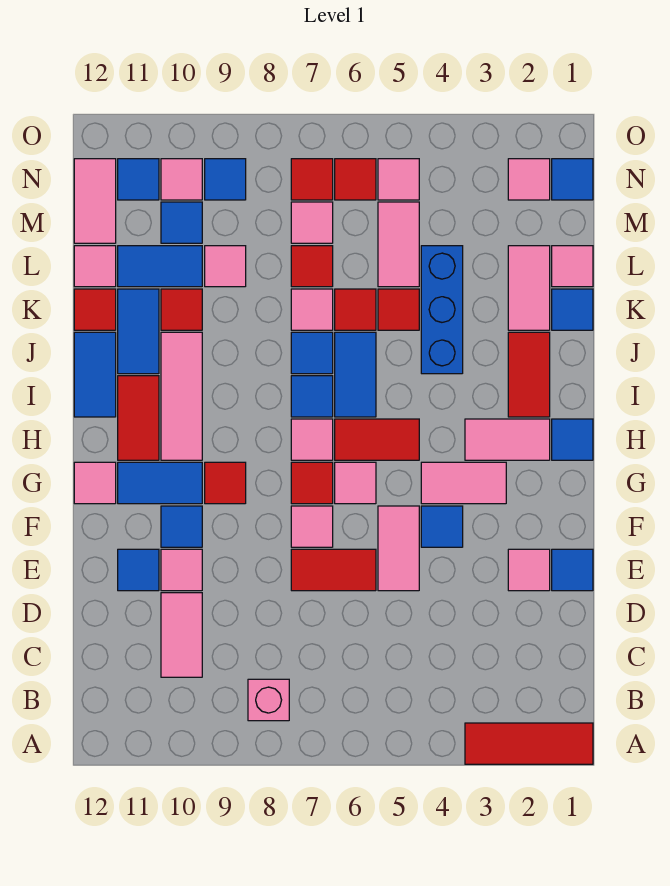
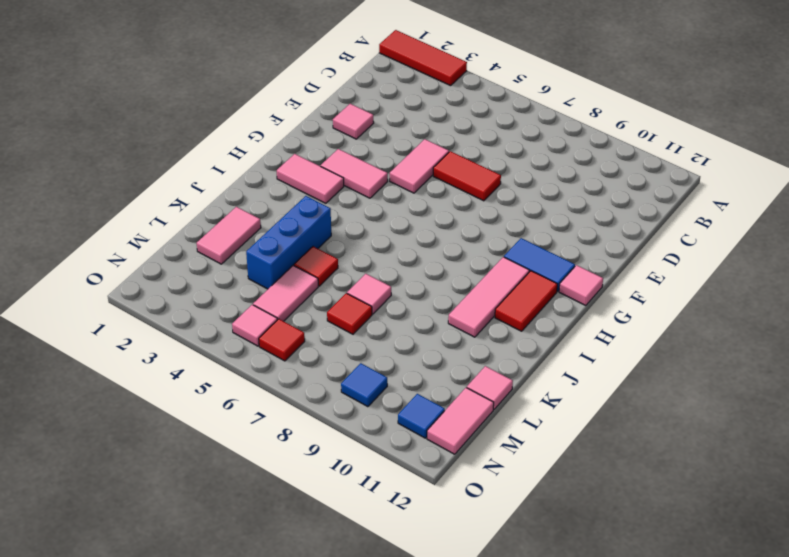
none -> pink 1x1 brick [248,679,289,721]
none -> pink 1x2 tile [161,593,202,677]
none -> blue 1x1 tile [552,549,593,591]
none -> pink 1x1 tile [161,549,202,591]

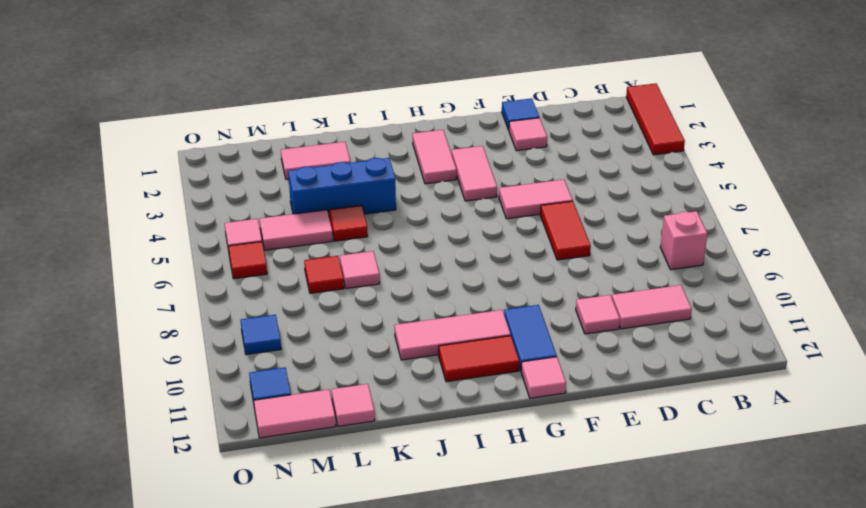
none -> blue 1x1 tile [118,549,159,591]
none -> blue 1x1 tile [421,506,463,547]
none -> pink 1x1 tile [291,506,333,547]
none -> blue 1x1 tile [161,506,202,547]

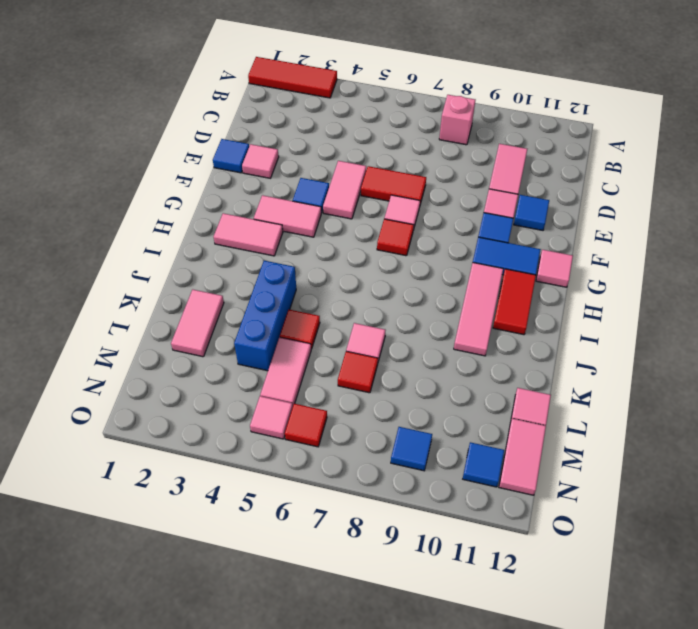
none -> pink 1x1 tile [335,462,376,504]
none -> red 1x1 tile [205,462,246,504]
none -> blue 1x1 tile [552,419,593,460]
none -> red 1x2 tile [335,419,419,460]

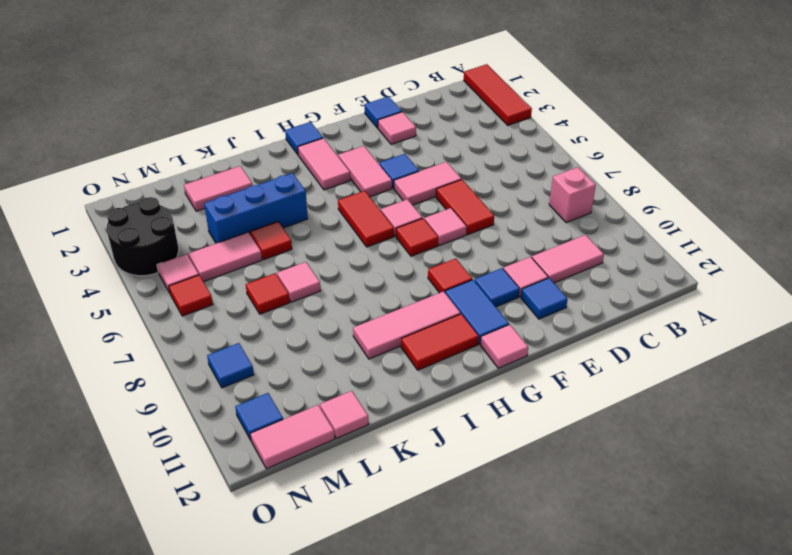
black 2x2 round brick [107,197,179,276] -> none
none -> pink 1x1 tile [291,419,333,460]
none -> red 1x2 tile [508,332,550,417]
none -> blue 1x2 tile [335,332,376,417]
none -> blue 1x1 tile [291,376,333,417]

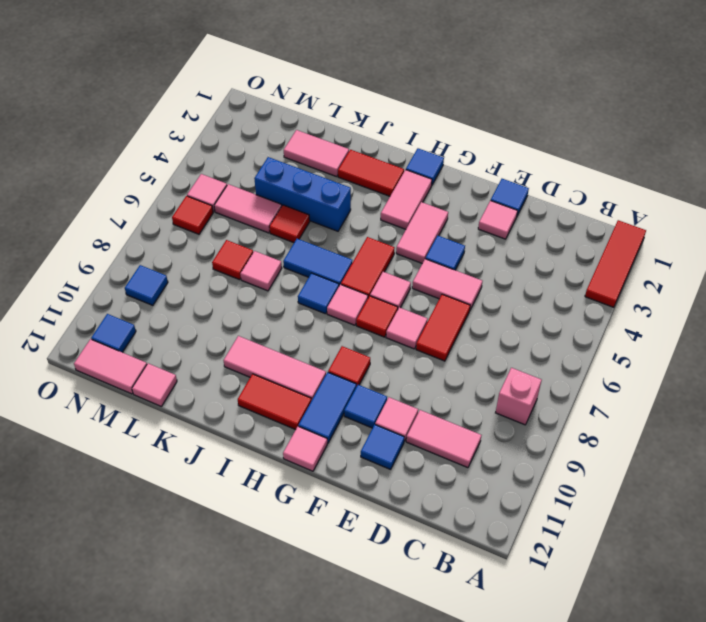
none -> blue 1x2 tile [74,332,116,417]
none -> blue 1x1 tile [291,332,333,374]
none -> blue 1x2 tile [118,289,159,374]
none -> blue 1x1 tile [552,289,593,330]

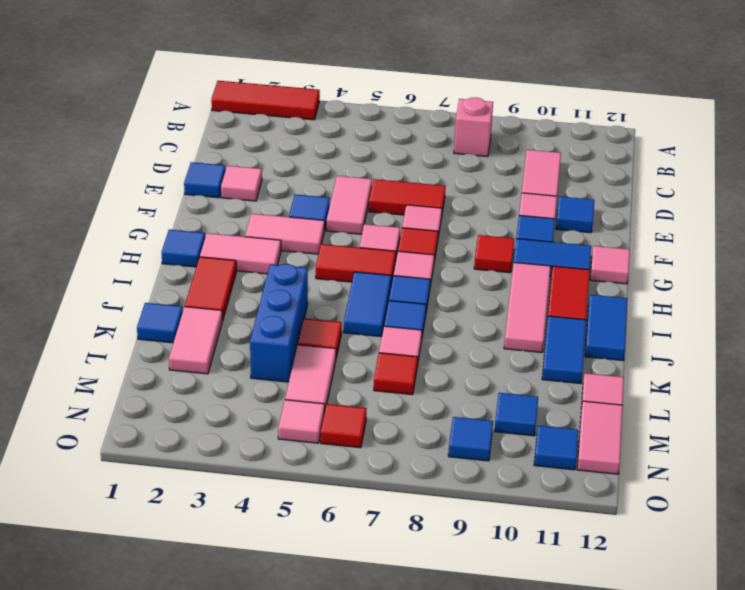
none -> red 1x1 tile [335,289,376,330]
none -> red 1x1 tile [161,289,202,330]
none -> red 1x1 tile [74,289,116,330]
none -> pink 1x1 tile [552,246,593,287]

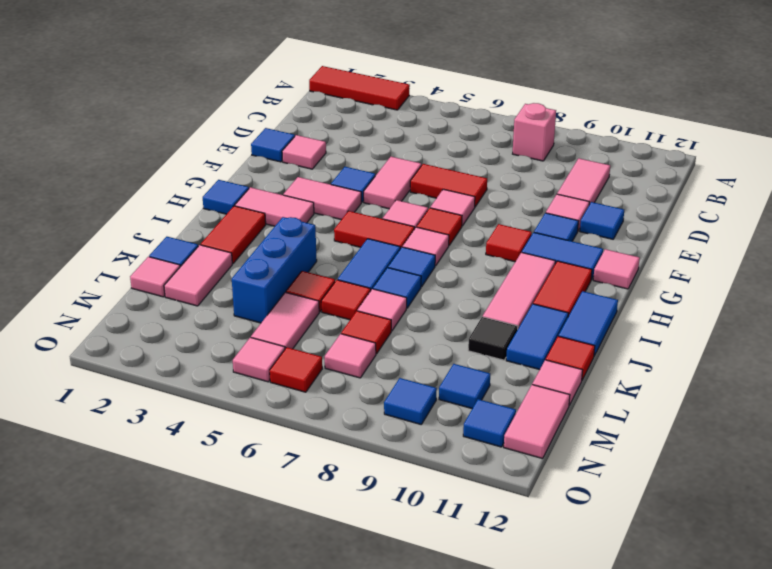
black 1x1 tile [468,317,518,360] -> red 1x1 tile [161,289,202,330]
none -> pink 1x1 tile [205,246,246,287]
none -> blue 1x2 tile [118,246,202,287]
none -> blue 1x1 tile [552,159,593,200]
none -> pink 1x1 tile [508,159,550,200]

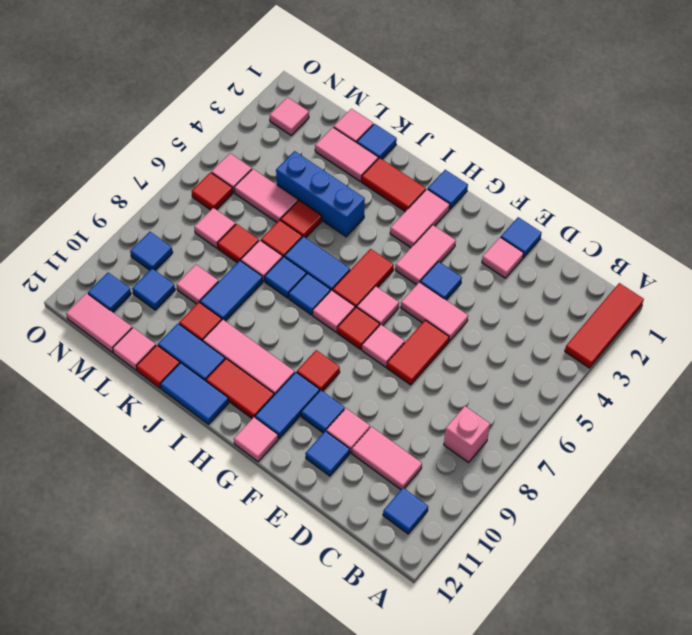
blue 1x1 tile [383,488,428,534] -> blue 1x1 tile moved to [552,159,593,200]
blue 1x2 tile [200,261,263,321] -> blue 1x2 tile moved to [118,246,202,287]
none -> red 1x1 tile [291,159,333,200]
none -> pink 1x1 tile [161,159,202,200]

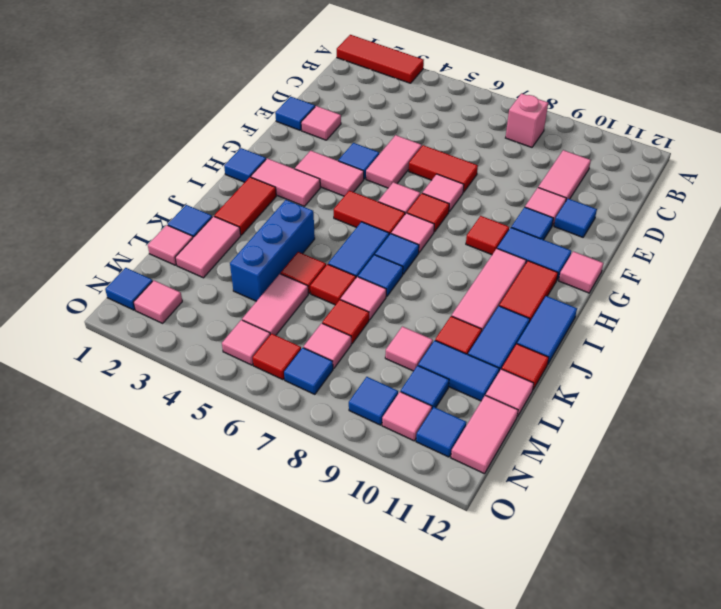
blue 1x1 tile [284,348,333,394] -> red 1x1 tile [291,159,333,200]

